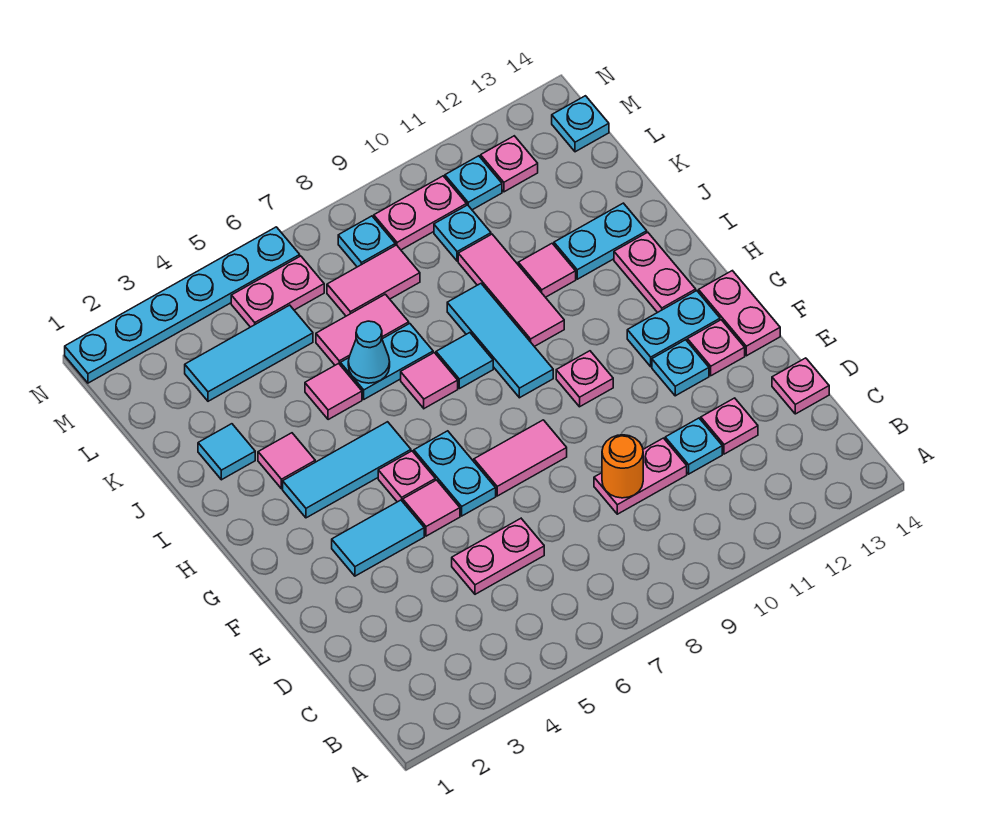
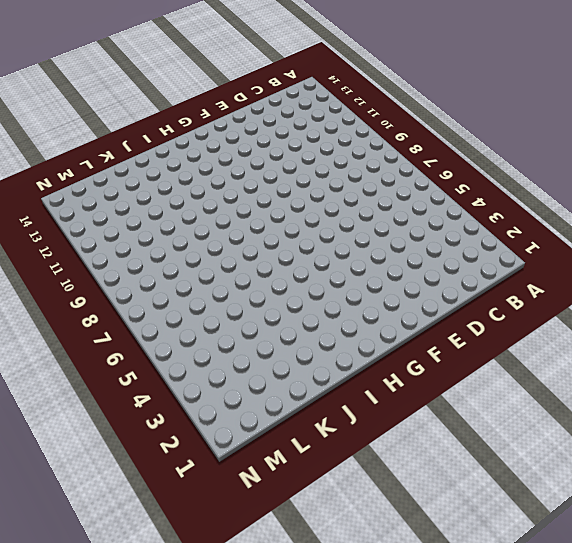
none -> pink 1x2 plate [452,519,544,594]
none -> pink 1x2 plate [594,438,687,514]
none -> cyan 1x1 plate [665,418,722,474]
none -> pink 1x1 plate [701,398,758,454]

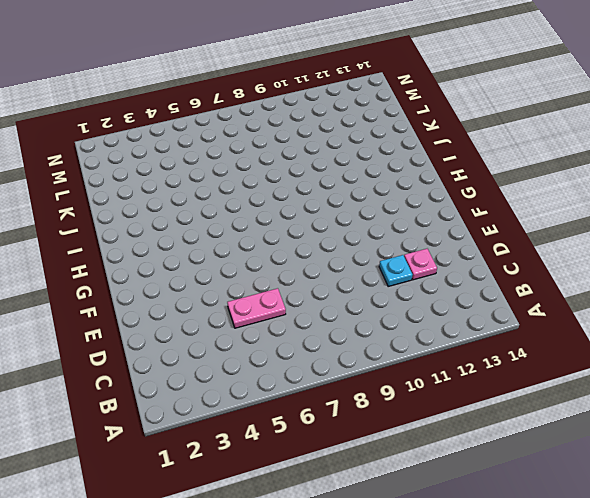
none -> pink 1x2 plate [594,438,687,514]
none -> pink 1x1 plate [772,358,829,414]
none -> cyan 1x2 tile [332,500,424,576]
none -> pink 1x1 tile [403,480,460,536]

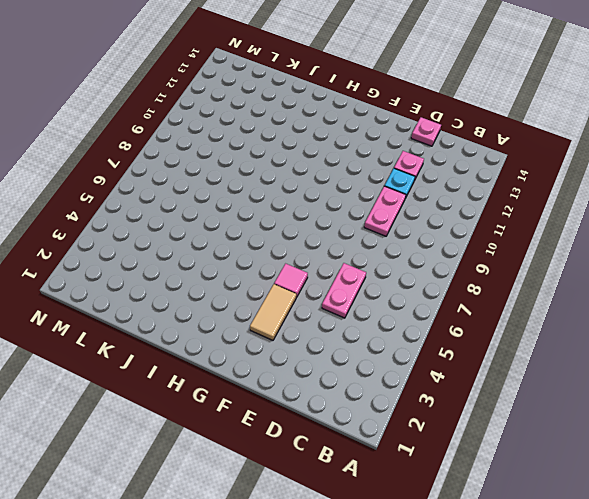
tan 1x2 tile [250,284,296,340] -> cyan 1x2 tile [332,500,424,576]
none -> cyan 1x2 plate [414,431,496,516]
none -> pink 1x2 tile [474,420,567,496]
none -> cyan 1x1 plate [652,340,709,396]
none -> pink 1x1 plate [687,320,745,376]

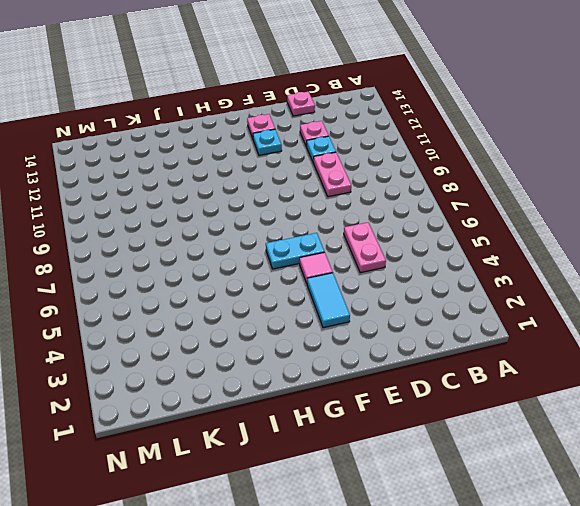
none -> pink 1x2 tile [474,420,567,496]
none -> pink 1x2 plate [699,271,780,356]
none -> pink 1x1 plate [378,451,435,502]
none -> pink 1x1 plate [556,351,613,407]

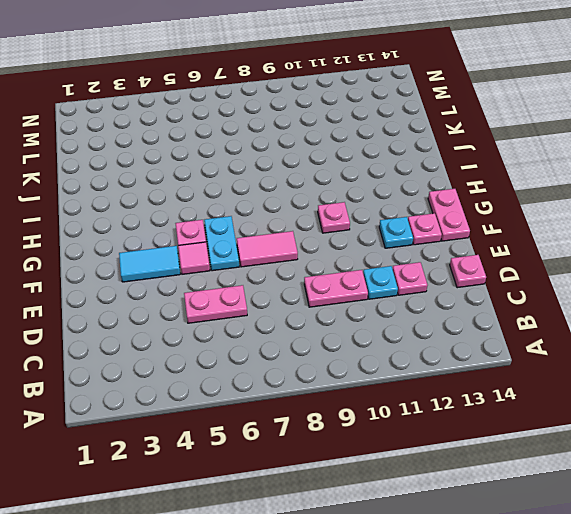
none -> cyan 1x2 plate [627,291,720,367]
none -> cyan 1x3 tile [283,422,411,518]
none -> cyan 1x3 tile [447,284,553,398]
none -> pink 1x2 plate [614,232,696,313]

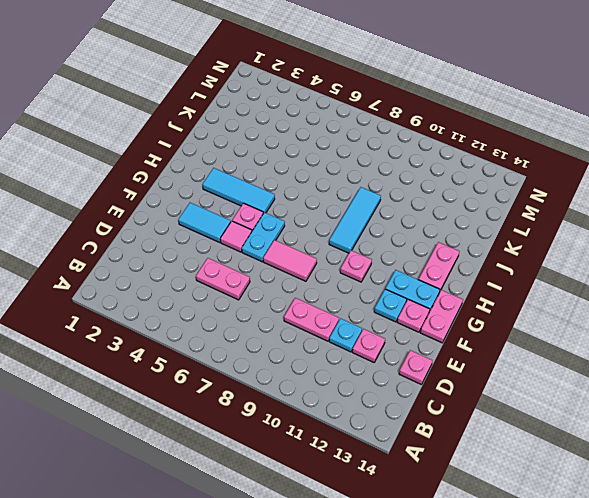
none -> pink 1x1 tile [258,433,315,489]
none -> pink 1x1 tile [401,353,458,408]
none -> cyan 1x1 tile [436,333,493,389]
none -> pink 1x3 tile [458,234,564,347]

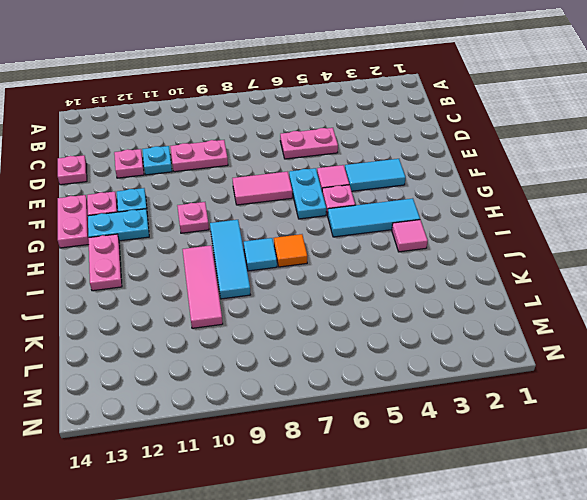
orange 1x1 tile [274,234,307,267] -> pink 1x1 tile [401,353,458,408]
none -> cyan 1x1 tile [198,424,255,480]
none -> pink 1x1 tile [305,363,362,420]
none -> cyan 1x2 plate [340,324,433,399]
none -> pink 1x1 tile [518,243,576,297]

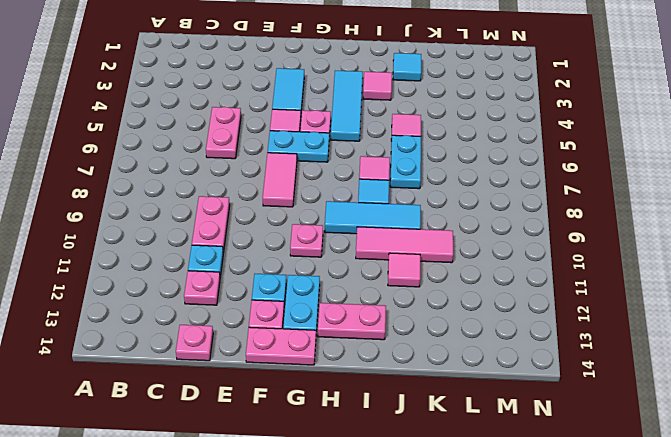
none -> cyan 1x2 plate [554,203,647,279]
none -> pink 1x2 tile [316,294,409,365]
none -> cyan 1x3 tile [185,305,313,401]
none -> pink 1x2 tile [327,245,420,316]

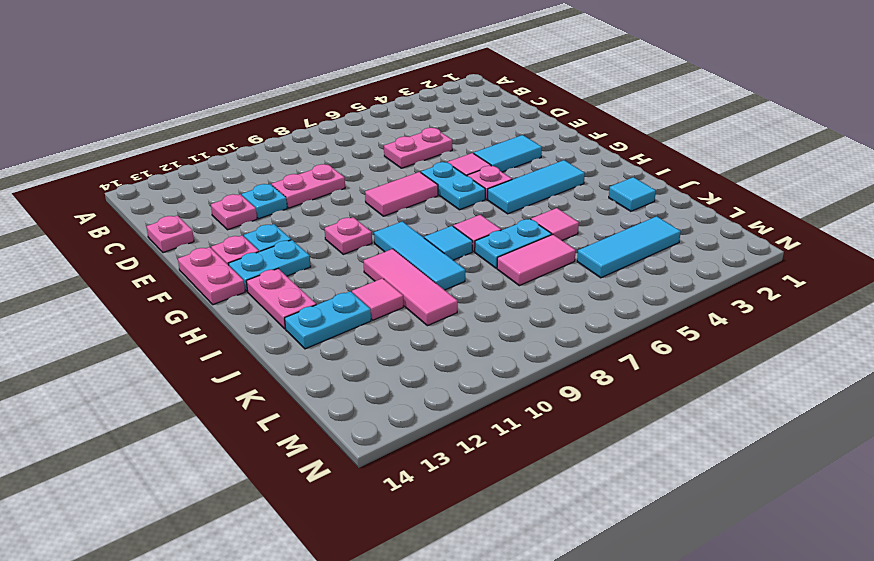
none -> pink 1x1 tile [258,433,315,489]
none -> pink 1x2 tile [327,245,420,316]
none -> cyan 1x1 plate [434,205,491,261]
none -> pink 1x2 plate [231,256,324,327]

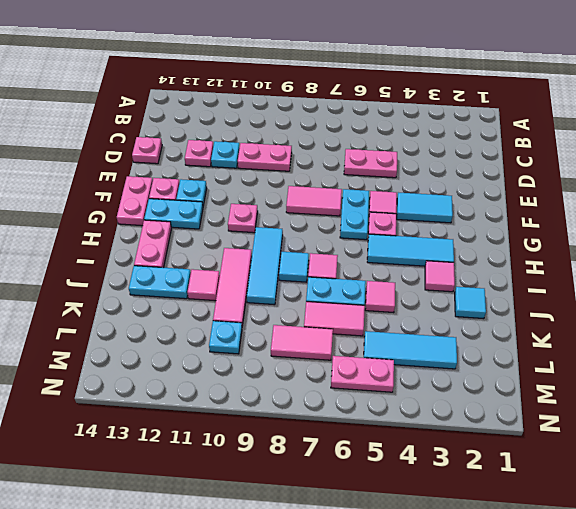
none -> cyan 1x1 plate [338,216,395,267]
none -> pink 1x2 plate [374,176,467,250]
none -> cyan 1x1 plate [445,156,502,210]
none -> pink 1x1 plate [481,136,538,192]

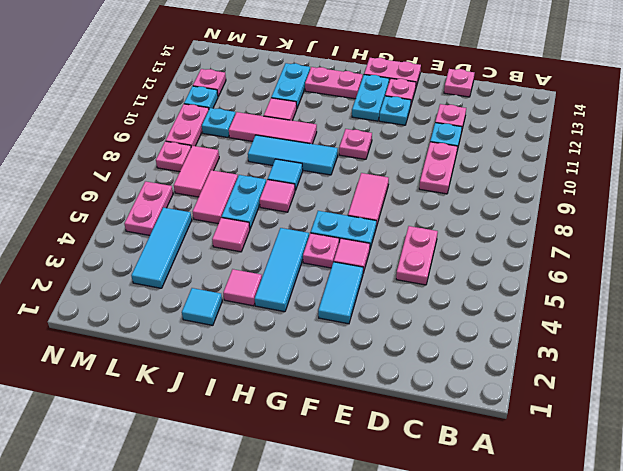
pink 1x1 plate [156,141,191,172] -> cyan 1x1 plate [338,216,395,267]
none -> cyan 1x1 plate [552,96,609,152]
none -> cyan 1x6 plate [65,227,300,383]
none -> orange 1x1 round brick [602,435,643,498]
none -> cyan 1x1 cone [348,321,390,383]

